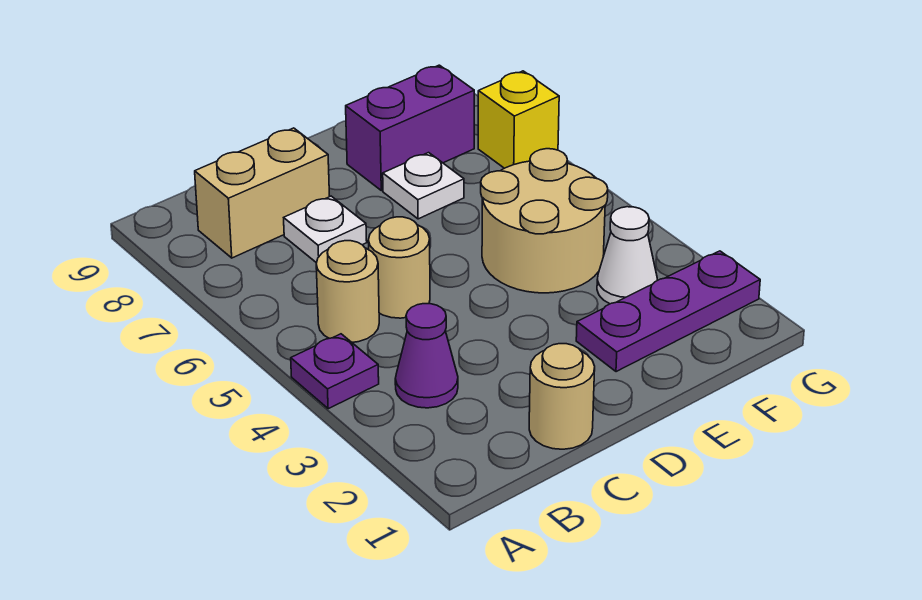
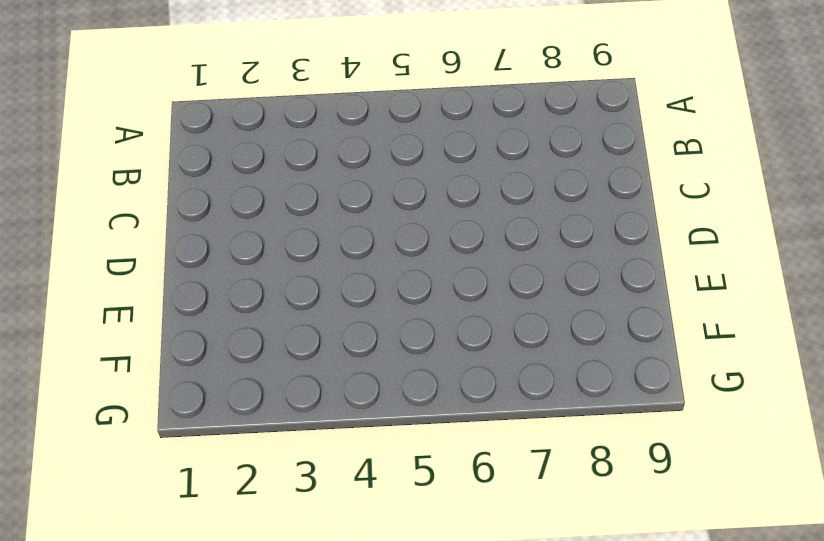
none -> purple 1x1 plate [291,334,379,409]
none -> purple 1x1 cone [395,304,458,408]
none -> tan 1x1 round brick [316,241,379,342]

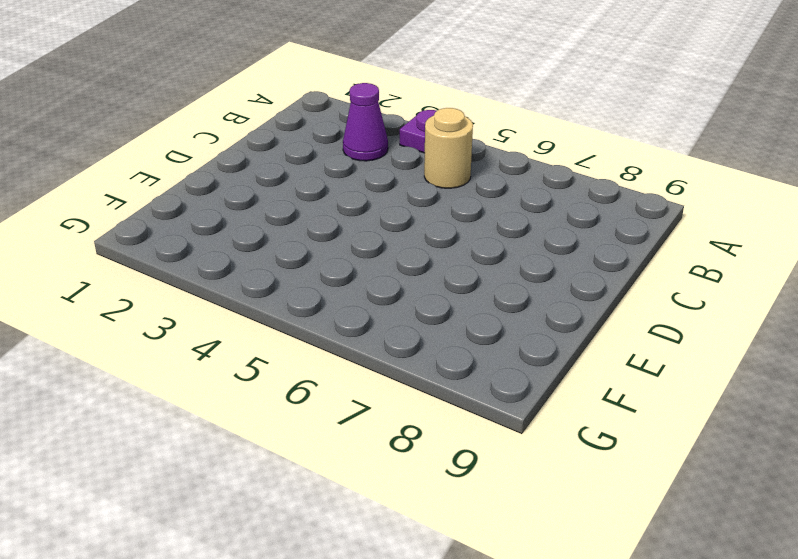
none -> tan 1x2 brick [195,128,330,258]
none -> tan 1x1 round brick [529,344,595,449]
none -> tan 1x1 round brick [368,217,430,318]

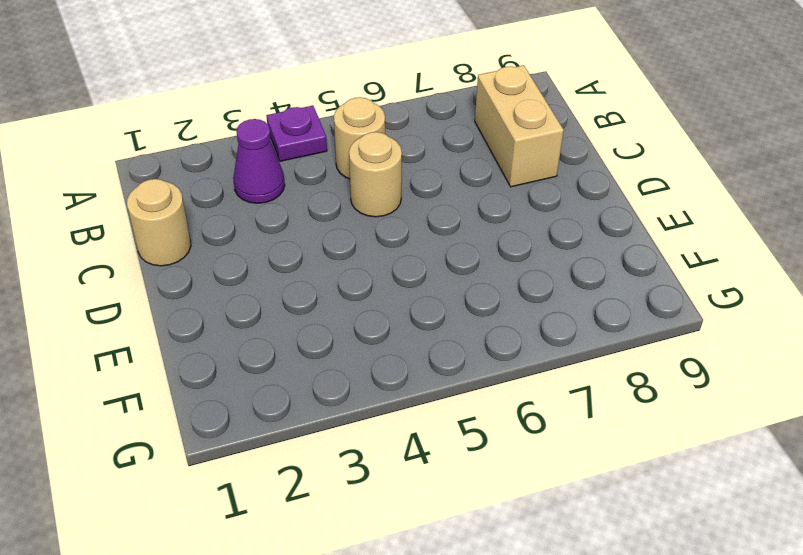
none -> white 1x1 plate [284,196,367,263]
none -> purple 1x3 plate [576,251,760,372]
none -> tan 2x2 round brick [481,149,608,293]

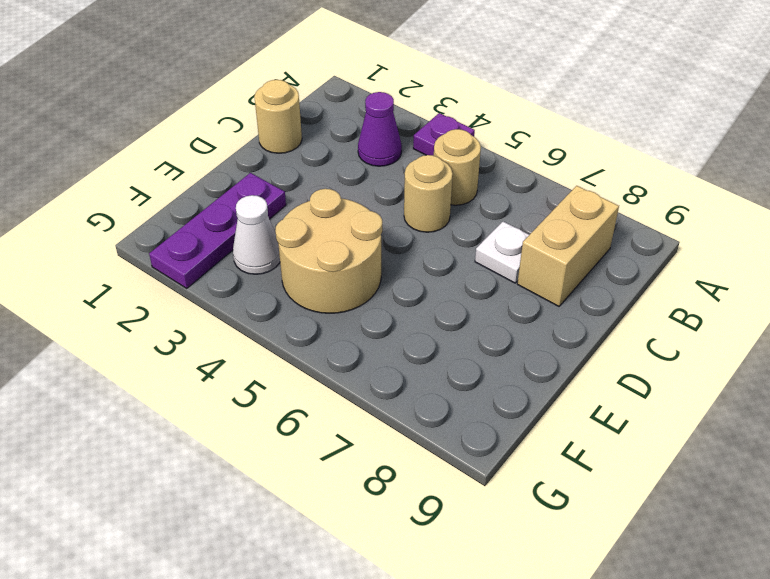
none -> white 1x1 plate [383,153,464,219]
none -> purple 1x2 brick [346,65,474,191]
none -> yellow 1x1 brick [478,71,559,168]

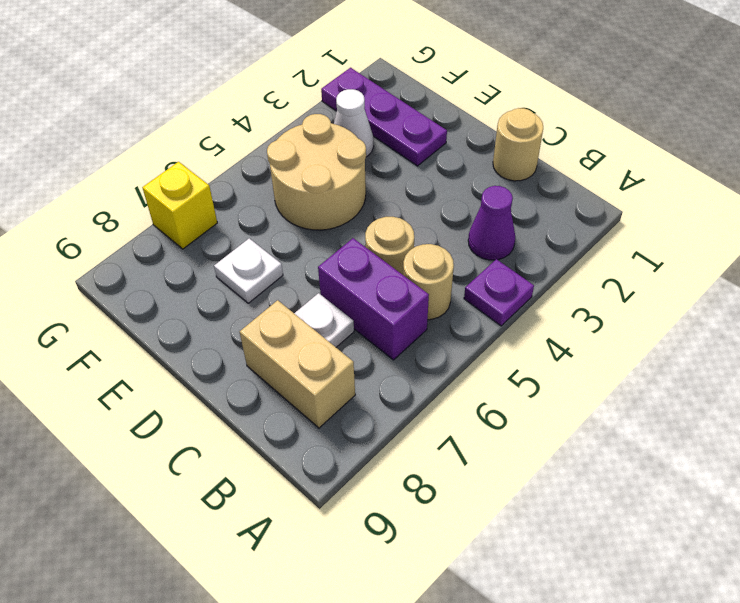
purple 1x2 brick [318,238,429,360] -> purple 1x2 brick moved to [346,65,474,191]

